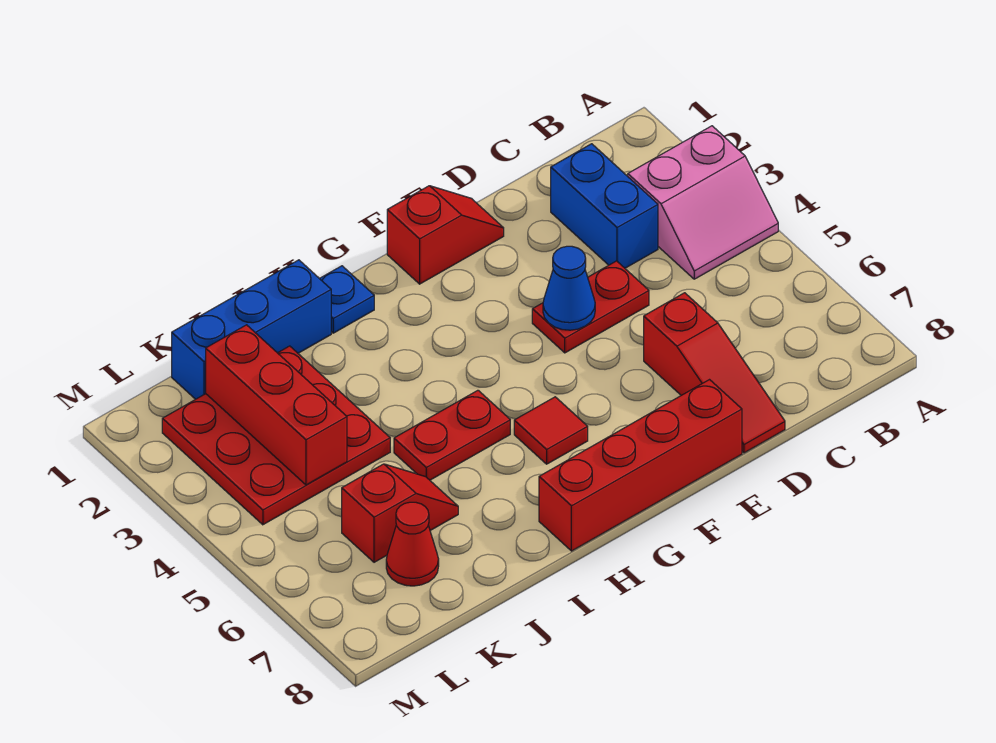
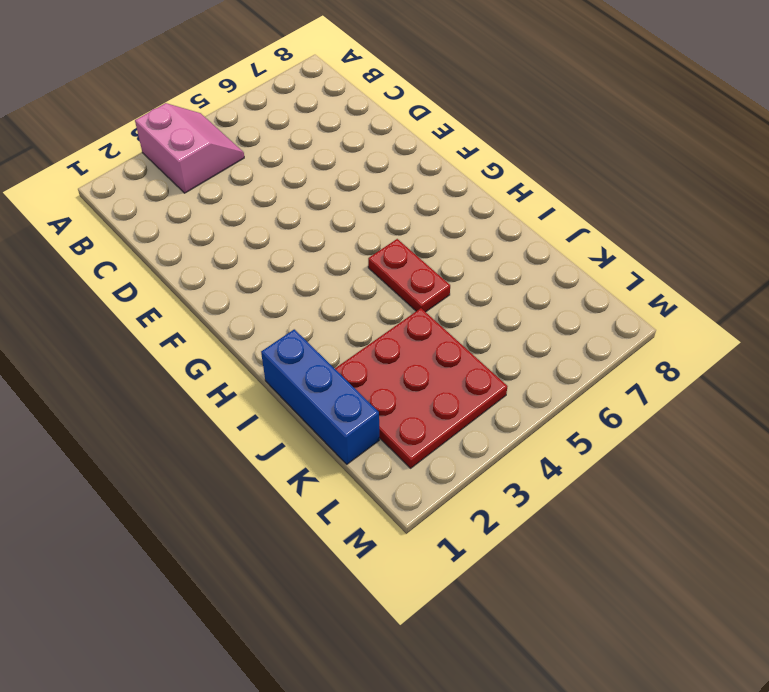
none -> blue 1x2 brick [551,144,658,268]
none -> red 1x2 plate [532,261,649,353]
none -> red 1x3 slope [644,293,785,453]

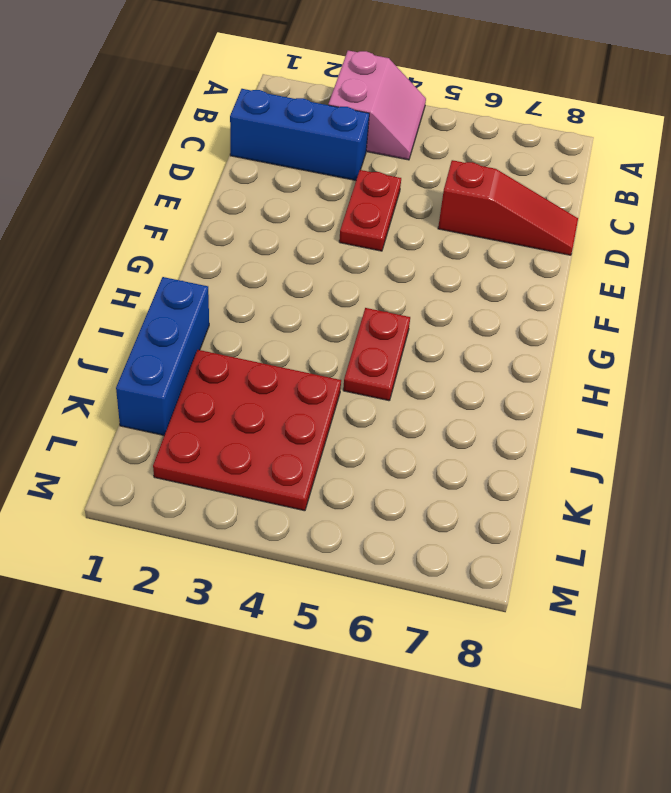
blue 1x3 brick [230,89,369,180] -> blue 1x2 brick [551,144,658,268]
none -> red 1x2 slope [387,186,504,284]
none -> red 1x4 brick [539,380,742,551]
none -> red 1x1 tile [514,397,588,464]

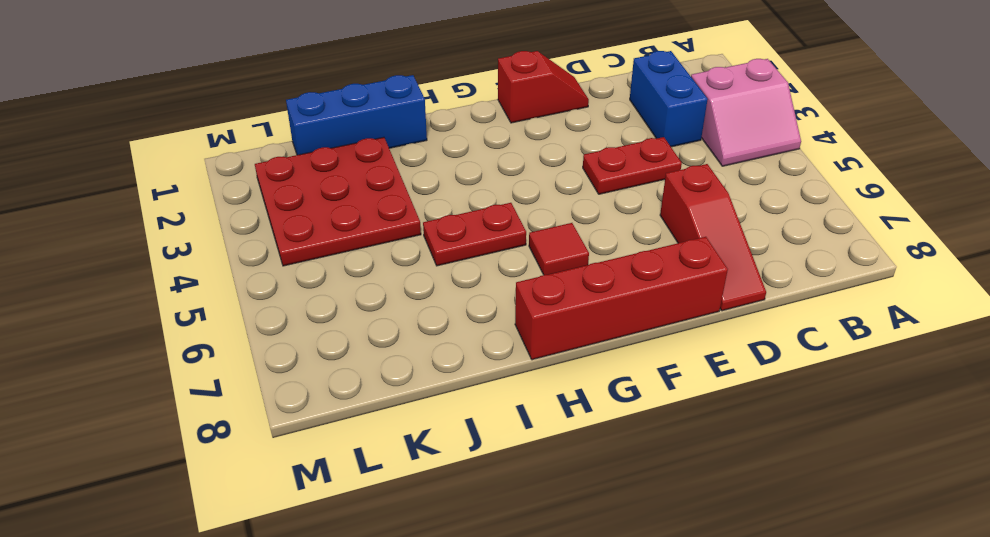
none -> blue 1x1 plate [319,266,374,333]
none -> red 1x2 slope [342,464,458,562]
none -> red 1x1 cone [386,502,439,586]

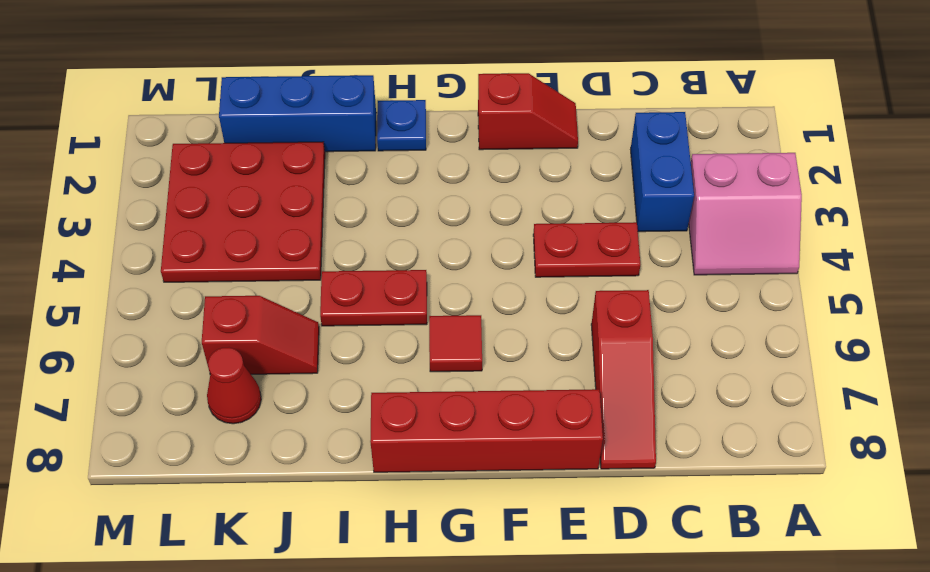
none -> blue 1x1 cone [543,246,595,330]
none -> red 1x3 brick [206,325,347,485]

